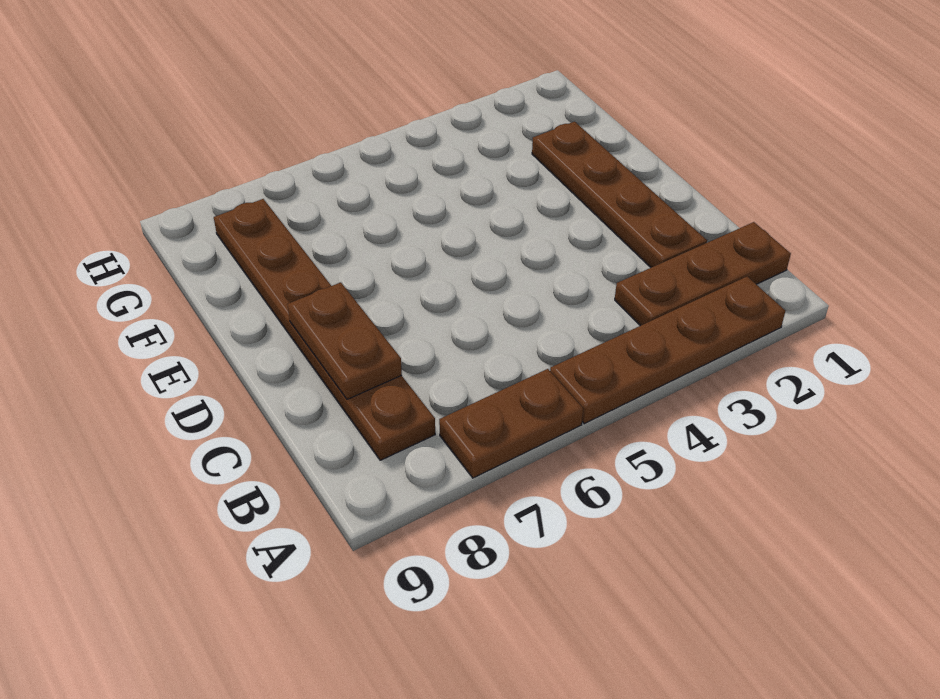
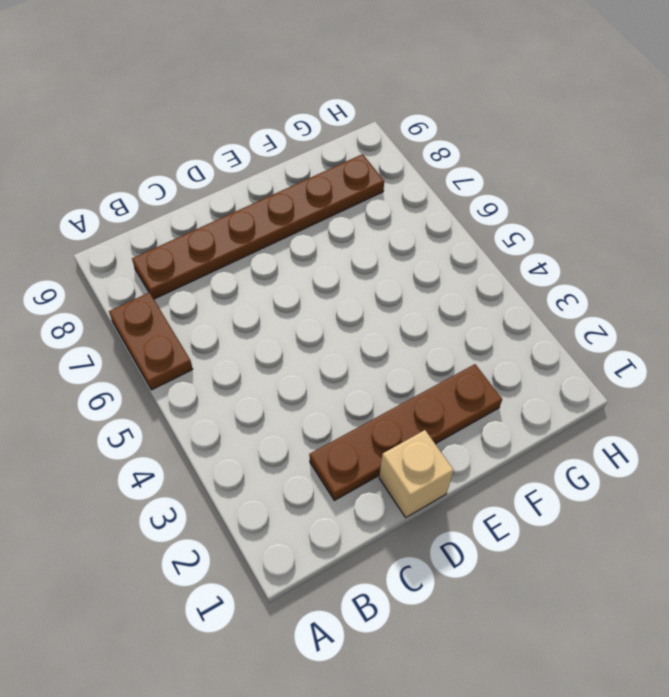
tan 1x1 brick [379,430,454,517] -> none
none -> brown 1x4 plate [550,277,785,424]
none -> brown 1x3 plate [615,222,791,326]

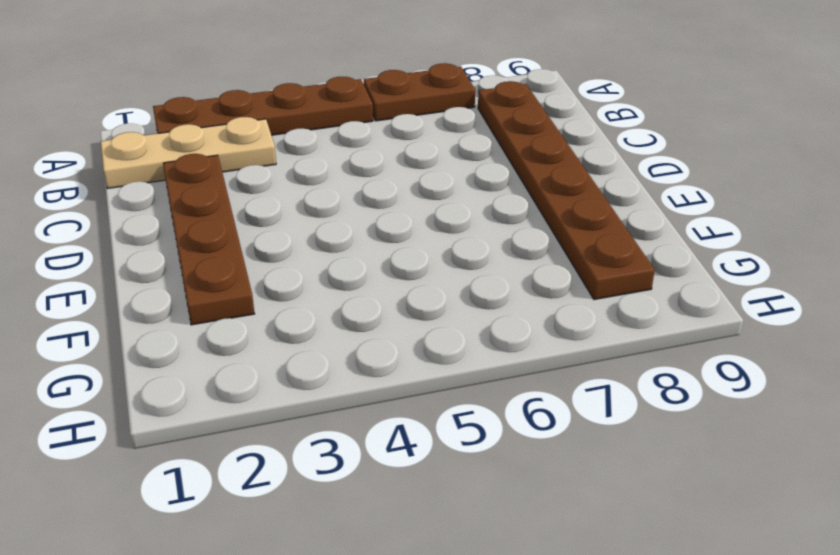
tan 1x3 plate [101,117,276,189] -> brown 1x3 plate [615,222,791,326]
none -> brown 1x2 plate [287,282,402,399]

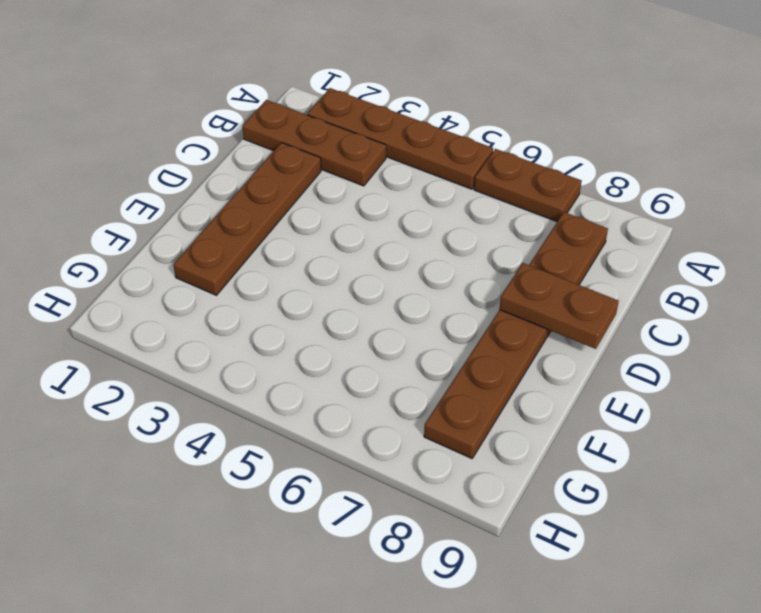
brown 1x2 plate [500,263,619,349] -> brown 1x2 plate turned to [287,282,402,399]

